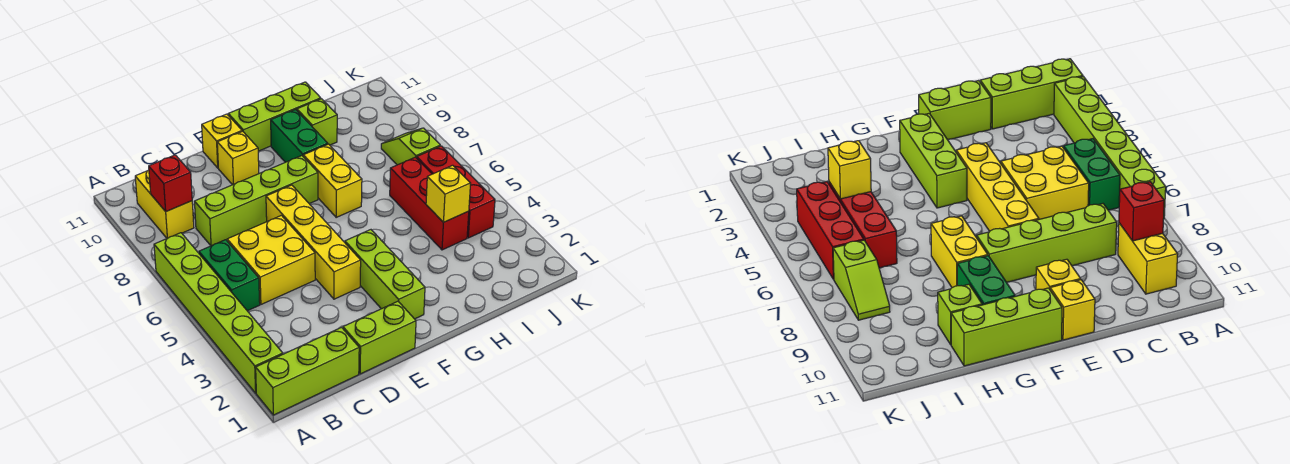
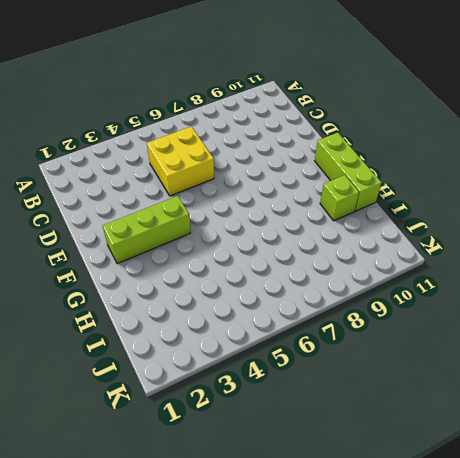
none -> lime 1x3 brick [256,327,359,415]
none -> lime 1x6 brick [154,233,283,393]
none -> green 1x2 brick [199,240,260,311]

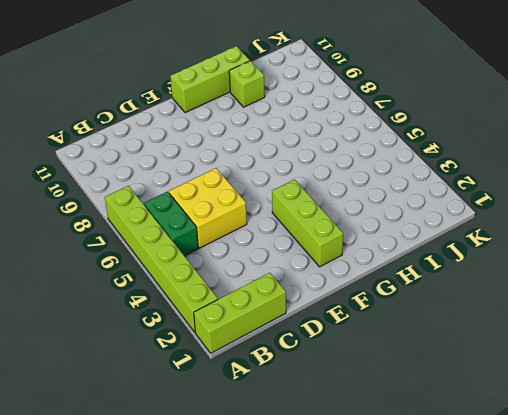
none -> yellow 1x2 brick [135,170,194,238]
none -> lime 1x4 brick [194,156,318,246]
none -> lime 1x2 brick [343,301,416,374]

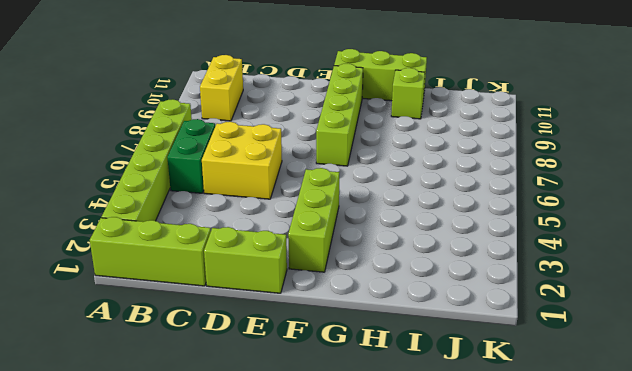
lime 1x4 brick [316,64,363,166] -> lime 1x4 brick turned to [194,156,318,246]
none -> yellow 1x4 brick [266,185,361,299]
none -> yellow 1x1 brick [217,131,259,185]
none -> yellow 1x1 brick [202,114,242,168]

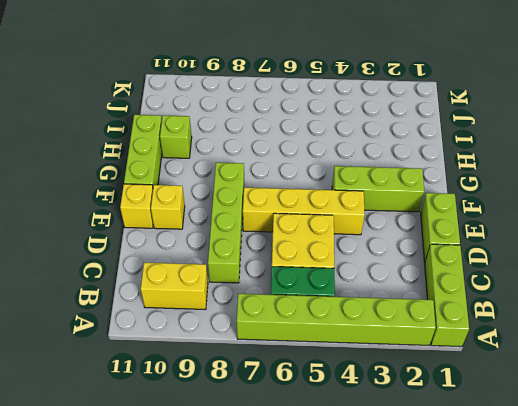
none -> yellow 1x2 brick [303,144,362,217]
none -> green 1x2 brick [271,110,328,162]
none -> red 1x3 brick [390,157,469,250]

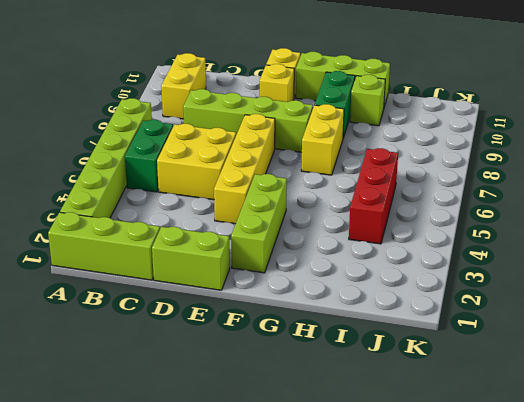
none -> red 1x3 brick [417,146,495,238]
none -> lime 1x2 slope [381,128,440,165]
none -> red 1x1 brick [149,155,192,211]

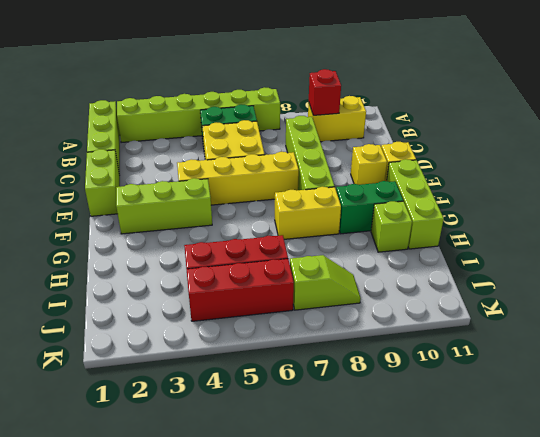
none -> yellow 1x1 brick [426,165,471,222]

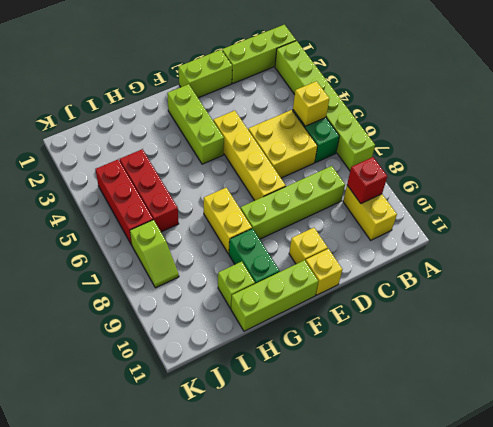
yellow 1x1 brick [293,81,329,126] -> yellow 1x1 brick moved to [426,165,471,222]

